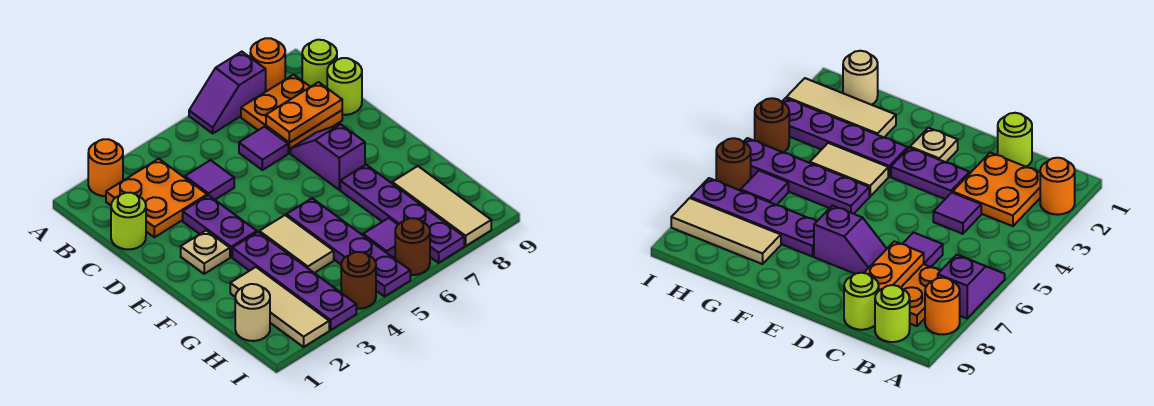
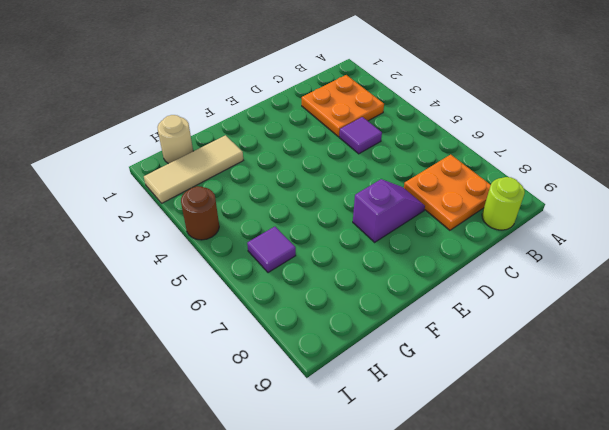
none -> orange 1x1 round brick [88,139,123,196]
none -> purple 1x2 slope [189,52,266,133]
none -> orange 1x1 round brick [250,38,285,91]

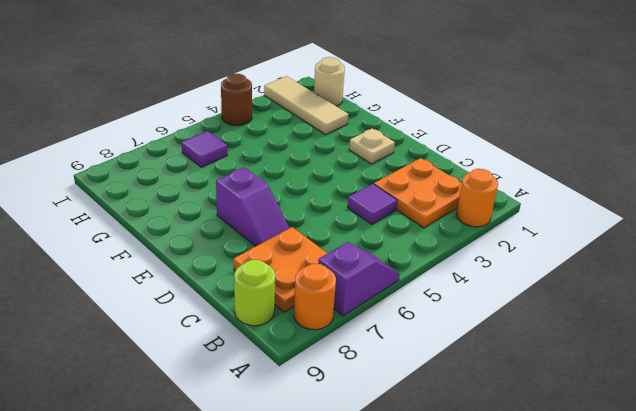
none -> lime 1x1 round brick [111,193,146,249]
none -> purple 1x1 tile [239,127,288,170]
none -> lime 1x1 round brick [327,58,362,115]

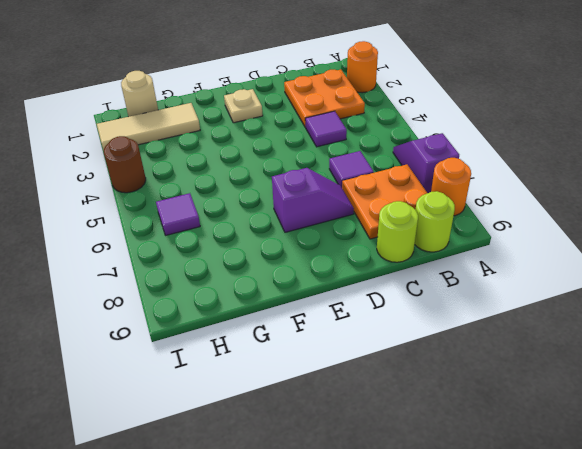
none -> lime 1x1 round brick [111,193,146,249]
none -> purple 1x2 plate [183,195,257,257]
none -> purple 1x4 plate [232,232,356,330]

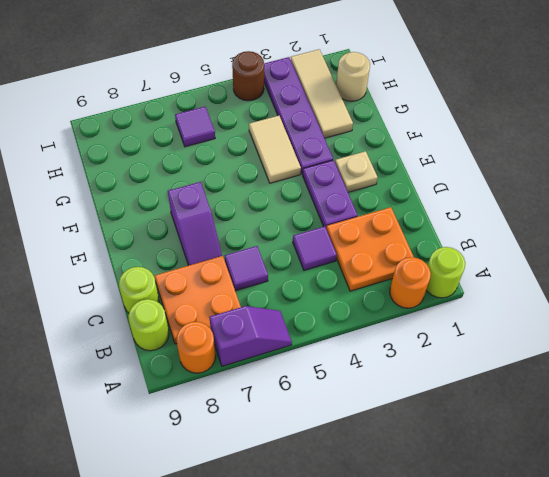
lime 1x1 round brick [426,247,465,298] -> lime 1x1 round brick moved to [111,193,146,249]
none -> purple 1x4 plate [286,198,410,297]
none -> purple 1x4 plate [340,165,464,263]
none -> tan 1x3 tile [392,166,491,246]

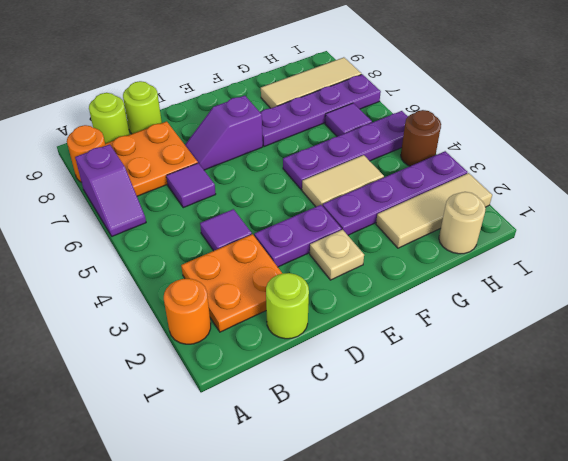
none -> brown 1x1 round brick [395,218,430,275]
none -> orange 1x2 plate [266,82,342,143]

